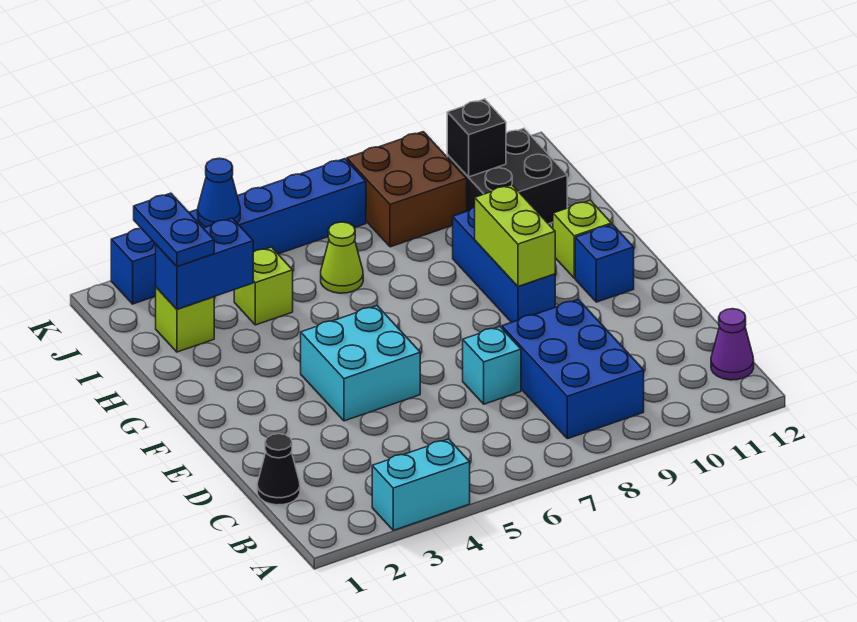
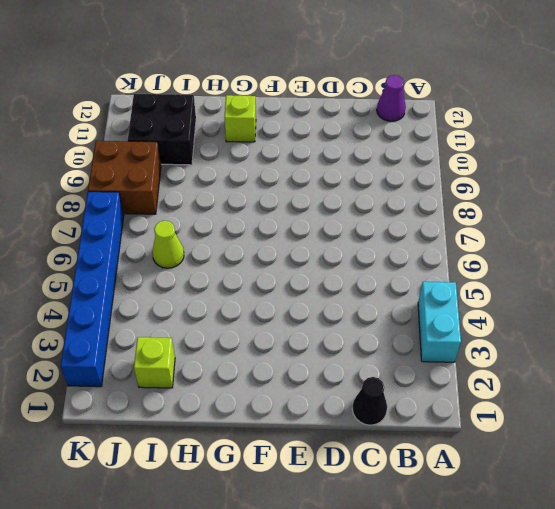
none -> blue 2x3 brick [502,299,644,439]
none -> cyan 1x1 brick [463,327,521,404]
none -> cyan 2x2 brick [301,306,420,421]

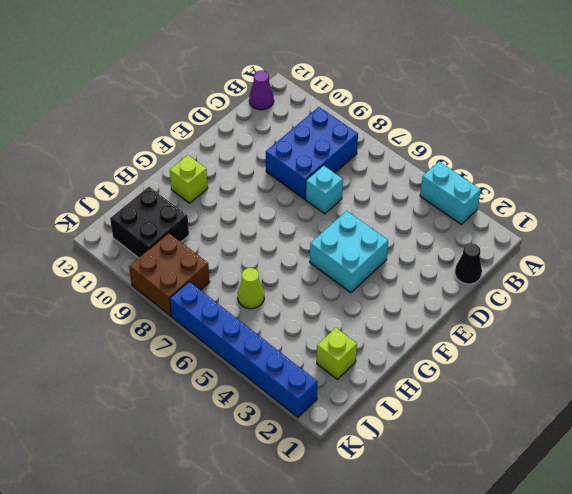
none -> blue 1x3 brick [452,207,555,322]
none -> blue 1x1 brick [575,224,634,302]
none -> lime 1x1 brick [234,247,293,325]

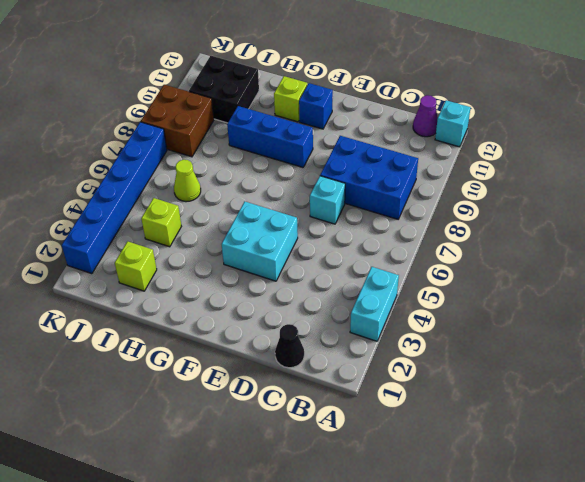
cyan 1x1 brick [435,100,471,147] -> none
none -> lime 1x2 brick [475,185,555,286]
none -> blue 1x2 brick [156,218,253,309]
none -> black 1x1 brick [447,99,506,177]

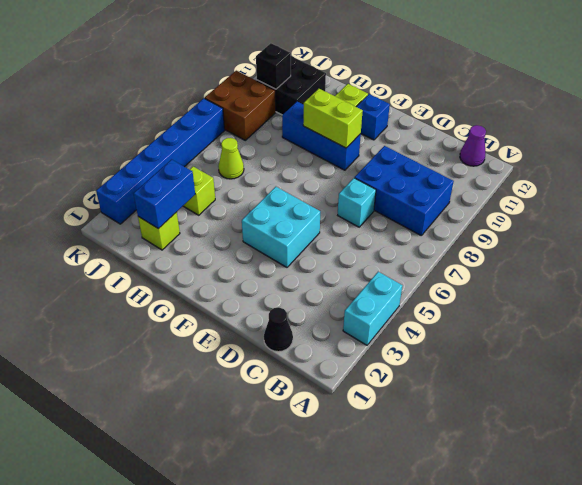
none -> blue 1x1 cone [198,158,240,227]
none -> blue 1x2 plate [134,193,214,266]

